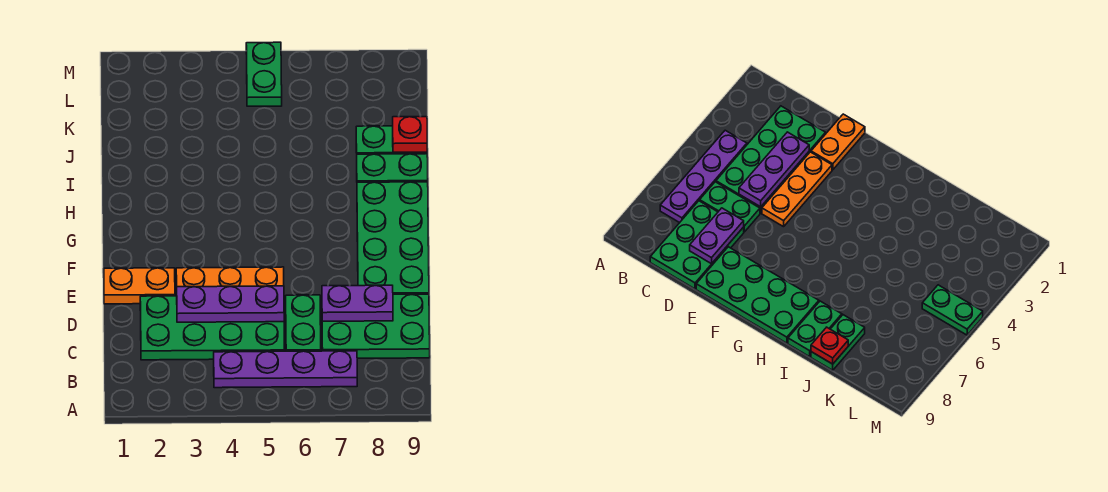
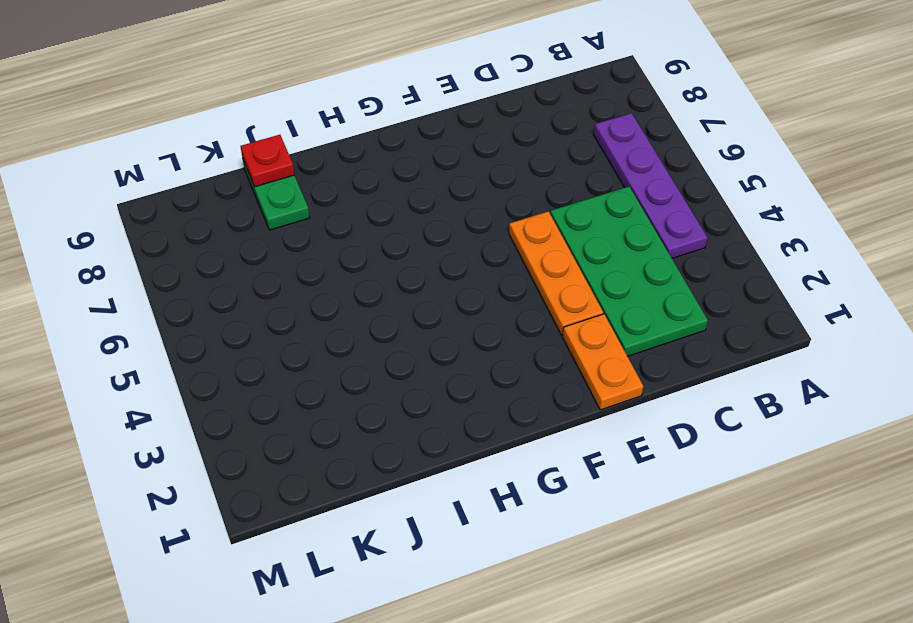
none -> green 1x2 plate [286,295,321,351]
none -> green 2x3 plate [322,294,430,358]
none -> green 2x4 plate [357,182,429,295]

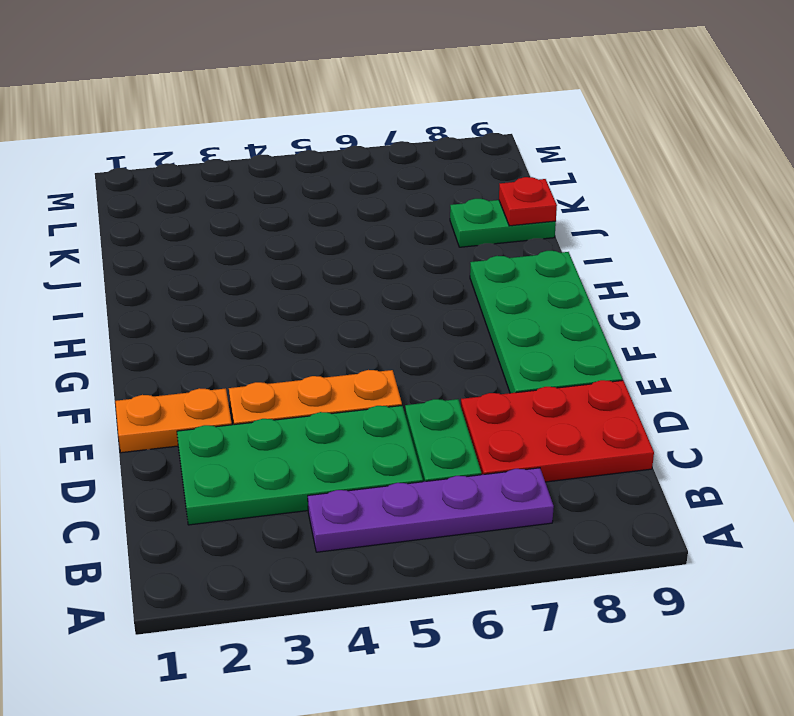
red 2x3 plate [461,380,654,482] -> green 2x3 plate [322,294,430,358]
none -> green 1x2 plate [357,154,428,182]
none -> green 1x2 plate [246,42,282,106]
none -> purple 1x3 plate [177,286,284,322]

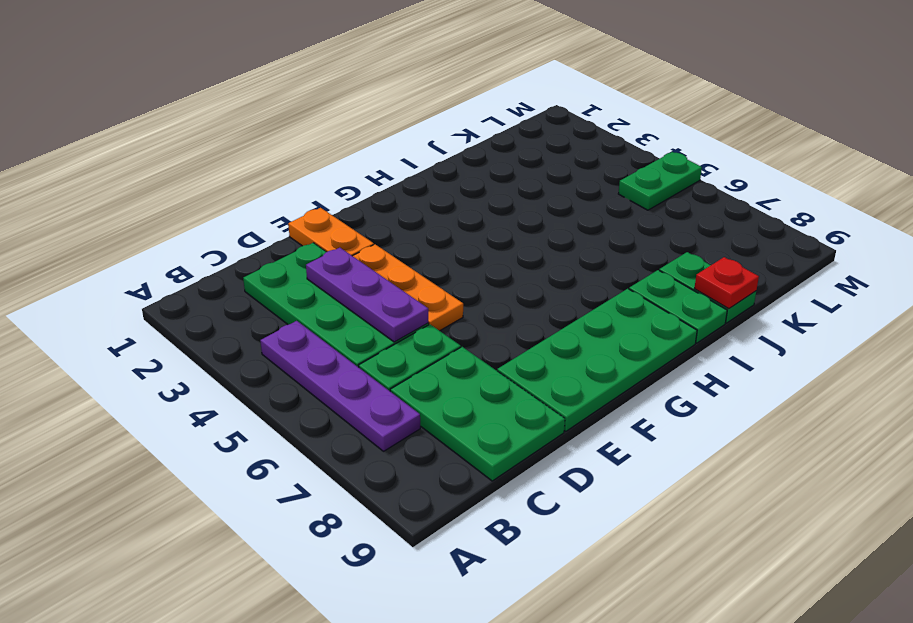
none -> purple 1x2 plate [322,285,393,321]

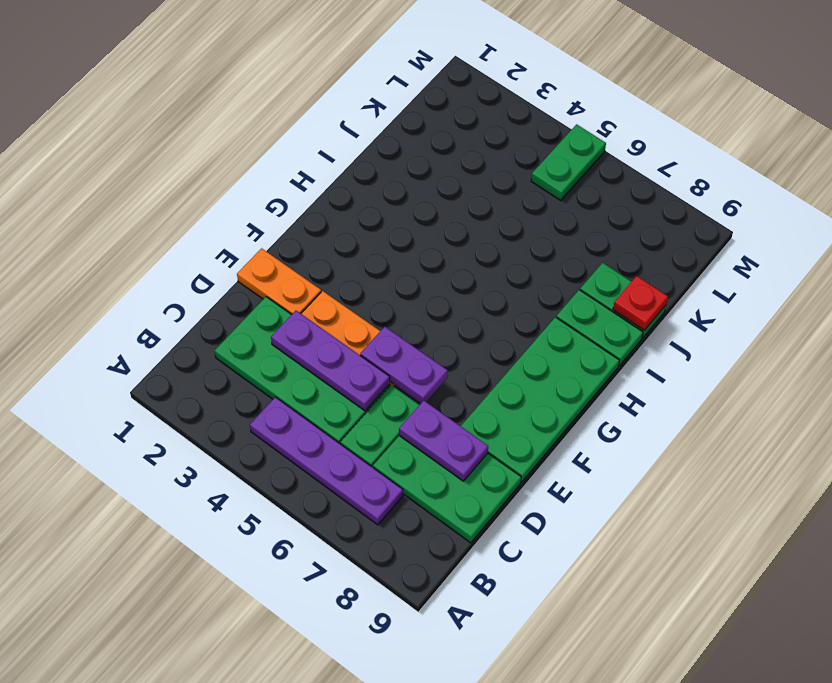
purple 1x2 plate [360,327,448,403] -> none

